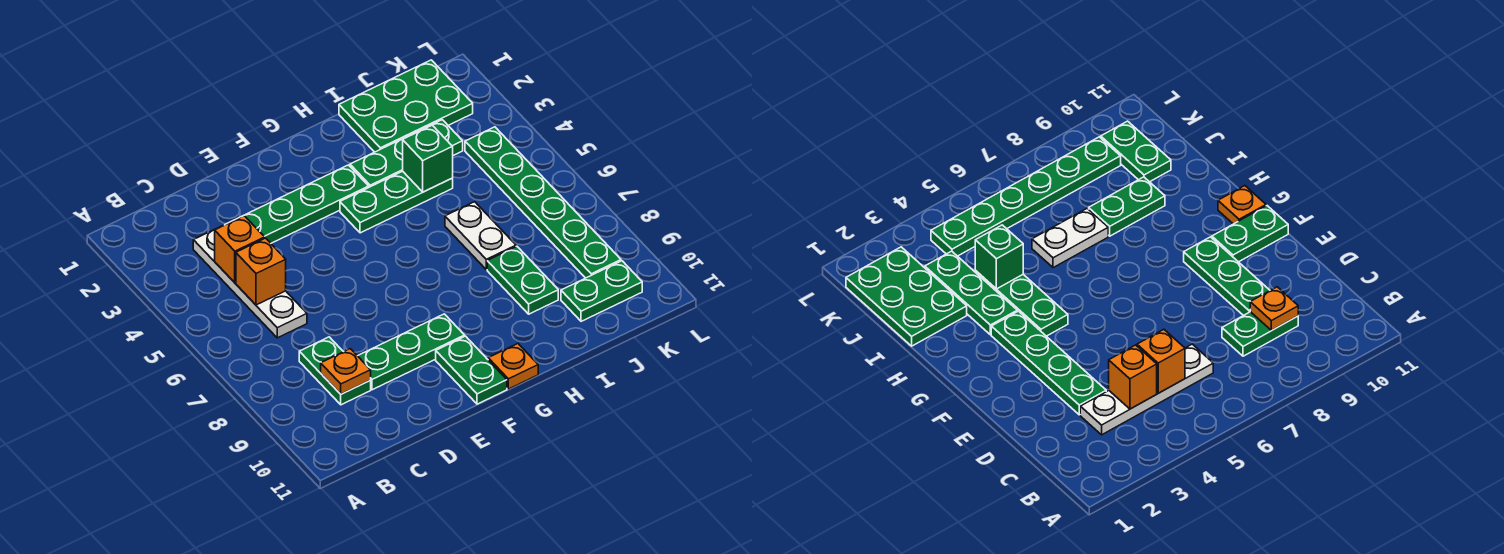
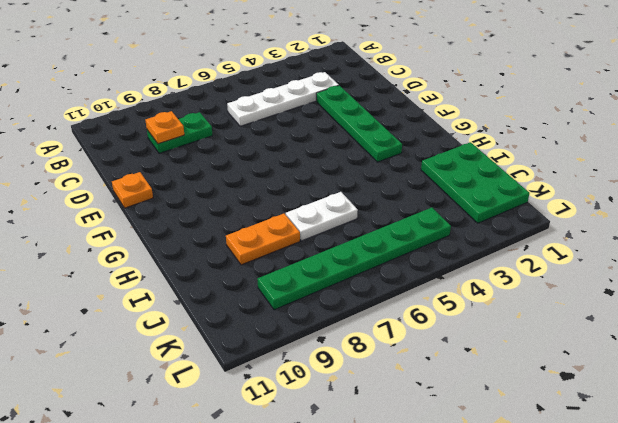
orange 1x1 plate [112,172,153,208] -> orange 1x1 plate moved to [488,344,538,389]
orange 1x2 plate [226,214,300,265] -> green 1x2 plate [487,246,558,314]
none -> green 1x3 plate [358,314,465,390]
none -> green 1x2 plate [436,336,507,404]
none -> green 1x3 plate [340,171,453,233]

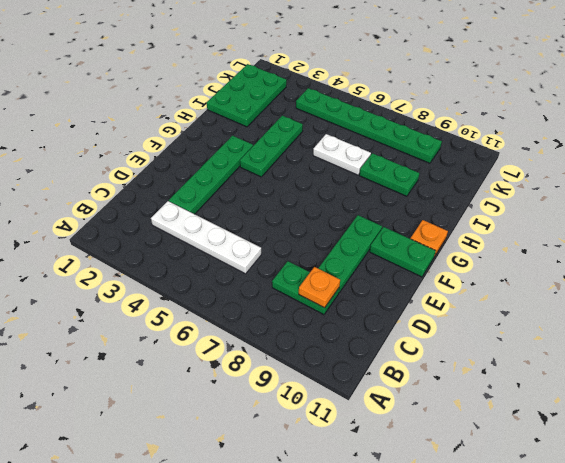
none -> green 1x3 plate [350,120,463,187]
none -> green 1x2 plate [561,261,642,321]
none -> orange 1x1 brick [215,216,265,283]

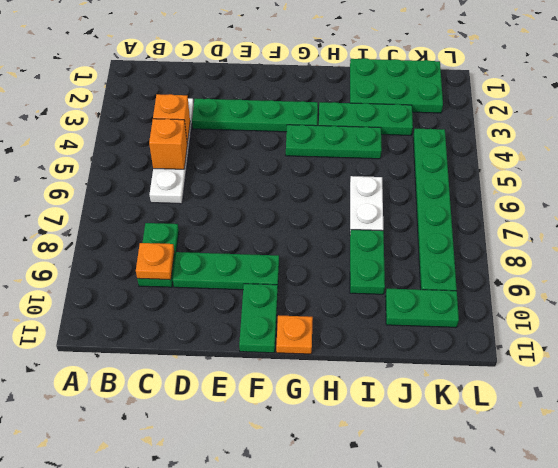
none -> green 1x1 brick [403,125,453,192]

